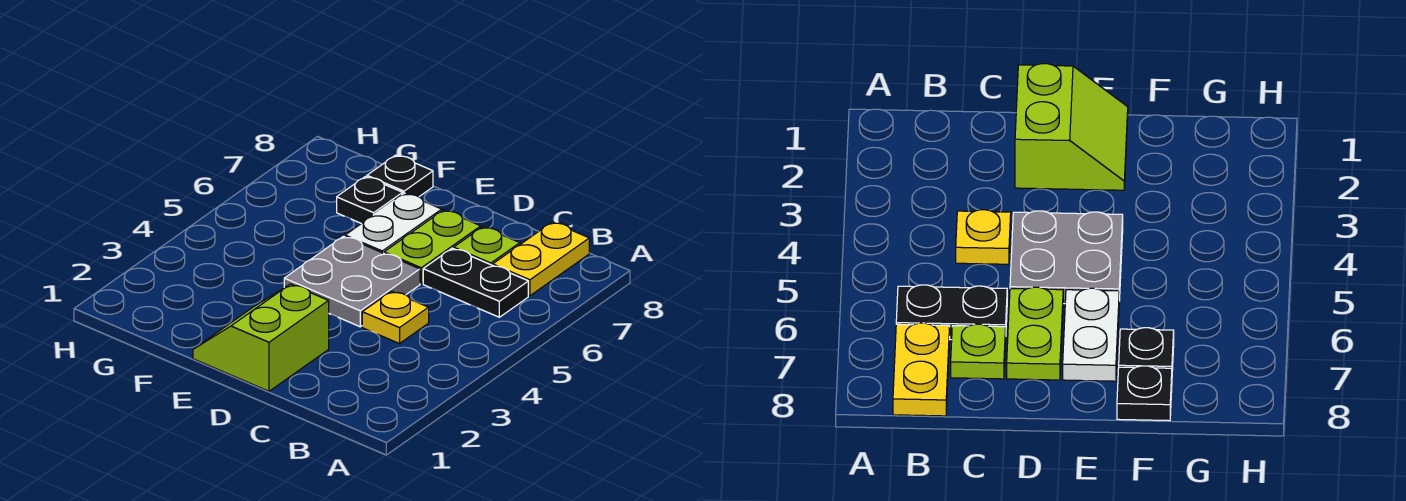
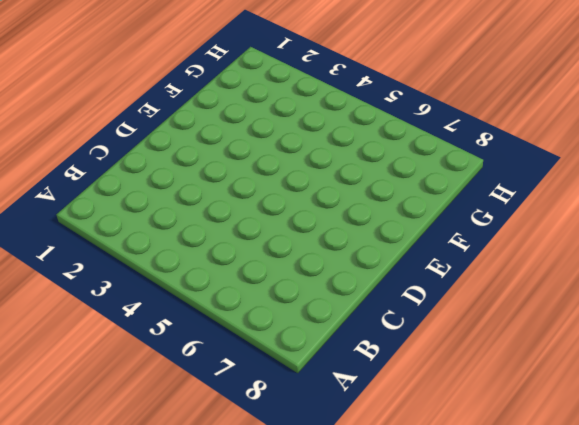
none -> black 1x2 plate [423,248,528,317]
none -> yellow 1x2 plate [493,222,589,296]

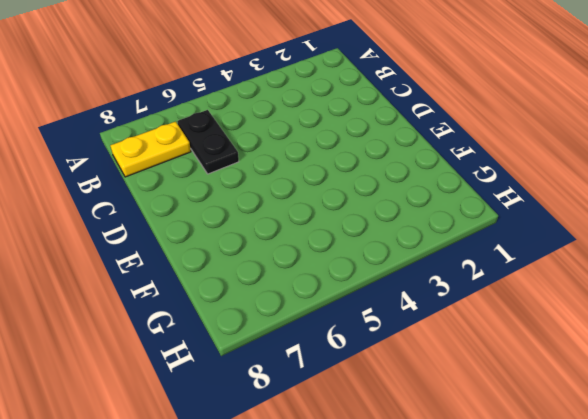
none -> yellow 1x1 plate [362,291,429,344]
none -> lime 1x1 plate [454,227,520,265]

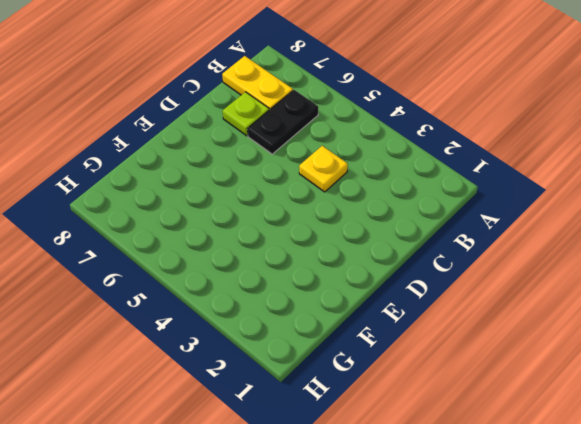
none -> lime 2x2 slope [193,284,329,391]
none -> grey 2x2 plate [284,236,420,327]

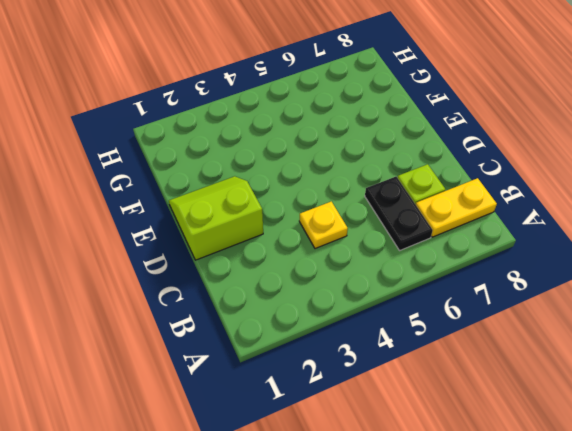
none -> grey 2x2 plate [284,236,420,327]
none -> lime 1x2 plate [384,210,481,284]

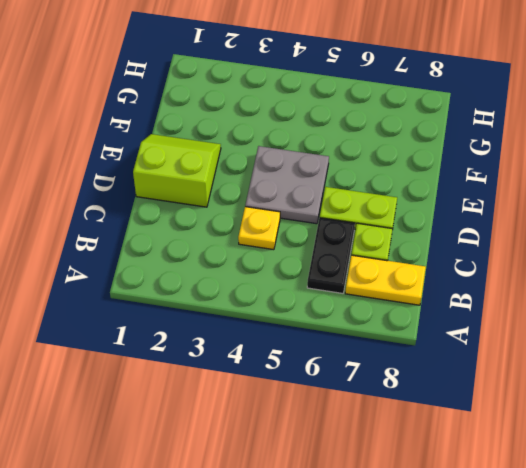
none -> white 1x2 plate [345,193,442,253]
none -> black 1x1 plate [337,176,403,224]

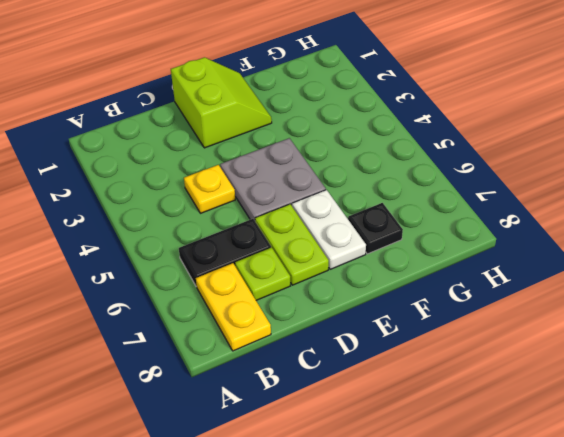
none -> black 1x1 plate [367,155,433,197]

